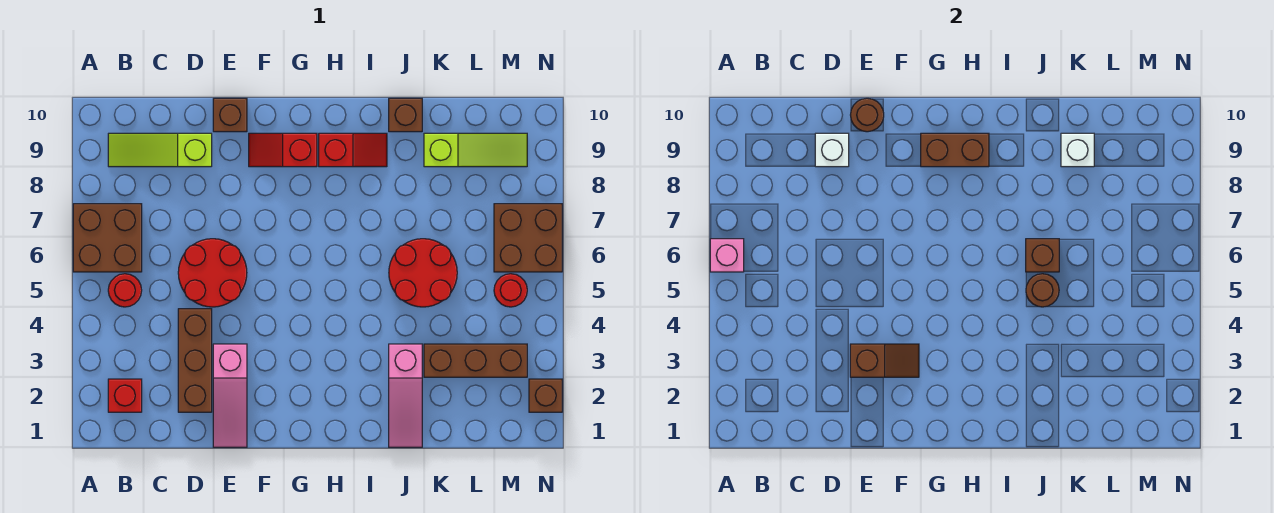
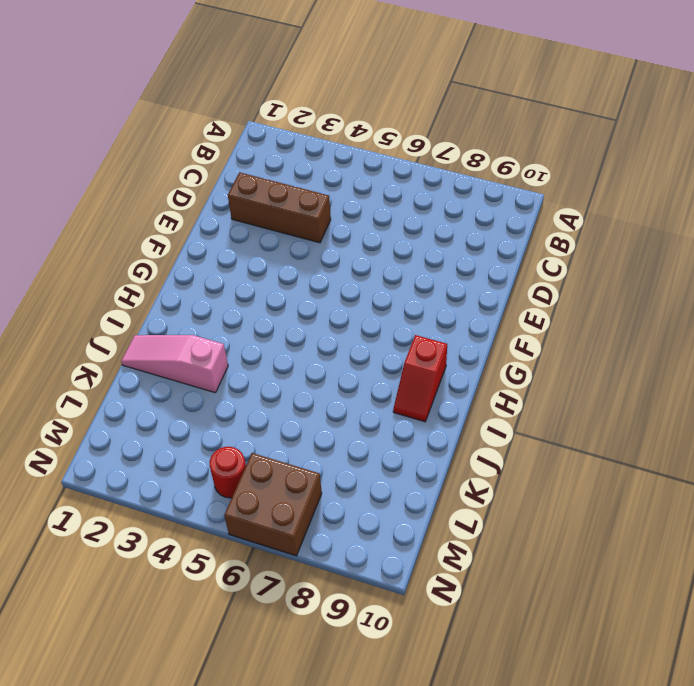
none -> brown 2x2 brick [73,204,142,272]
none -> red 1x1 brick [108,379,142,412]
none -> red 1x1 round brick [108,274,142,307]

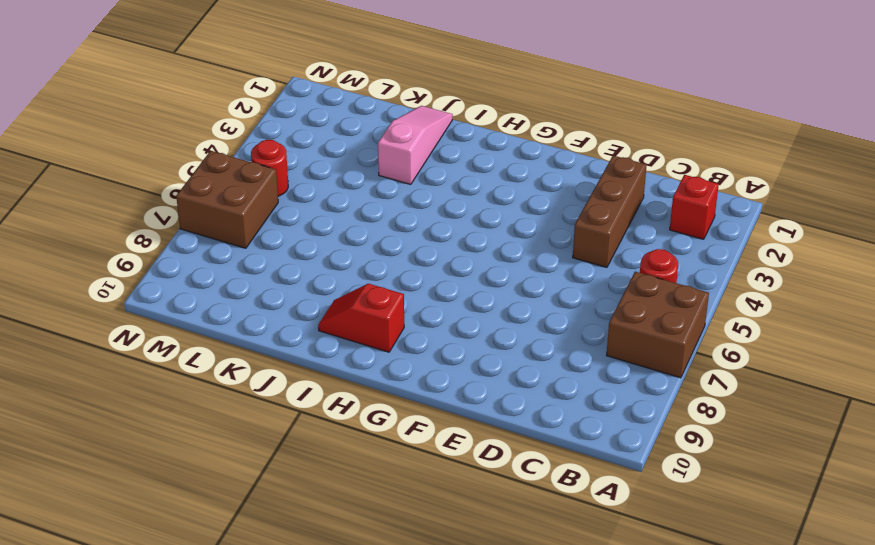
none -> lime 1x3 slope [108,133,212,167]
none -> red 2x2 round brick [178,239,247,307]
none -> pink 1x3 slope [213,344,247,447]

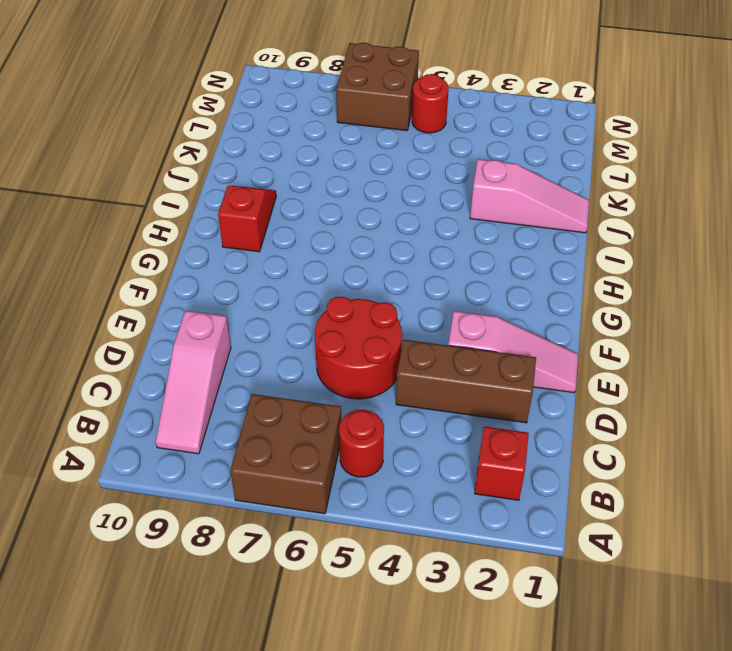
pink 1x3 slope [156,311,231,454] -> lime 1x3 slope [108,133,212,167]
none -> brown 1x1 brick [213,98,247,132]
none -> red 1x2 slope [249,133,317,167]
none -> red 2x2 round brick [389,239,457,307]

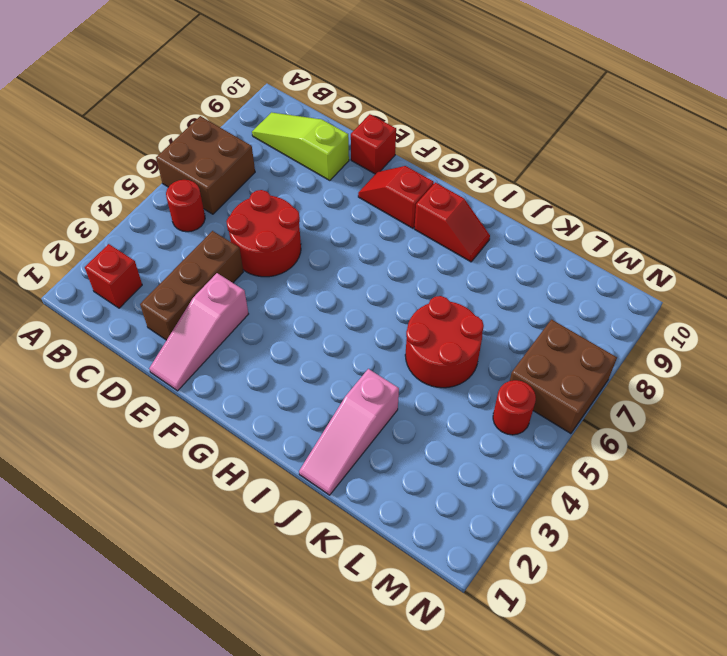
red 1x1 brick [351,114,396,174] -> brown 1x1 brick [213,98,247,132]
none -> brown 1x1 brick [389,98,422,132]
none -> brown 1x3 brick [424,344,527,377]
none -> lime 1x3 slope [424,133,527,167]

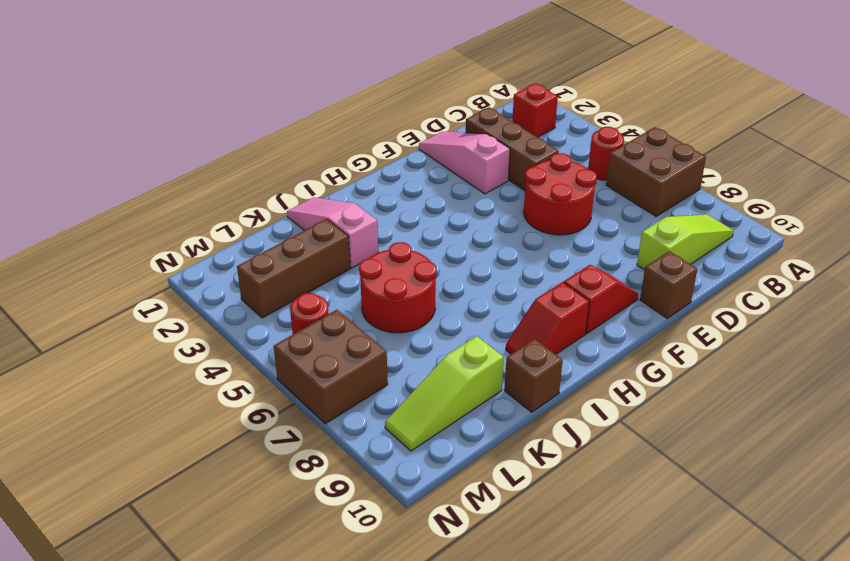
none -> brown 1x1 brick [529,379,562,412]
none -> pink 1x1 brick [710,239,744,272]
none -> white 1x1 brick [815,133,849,167]

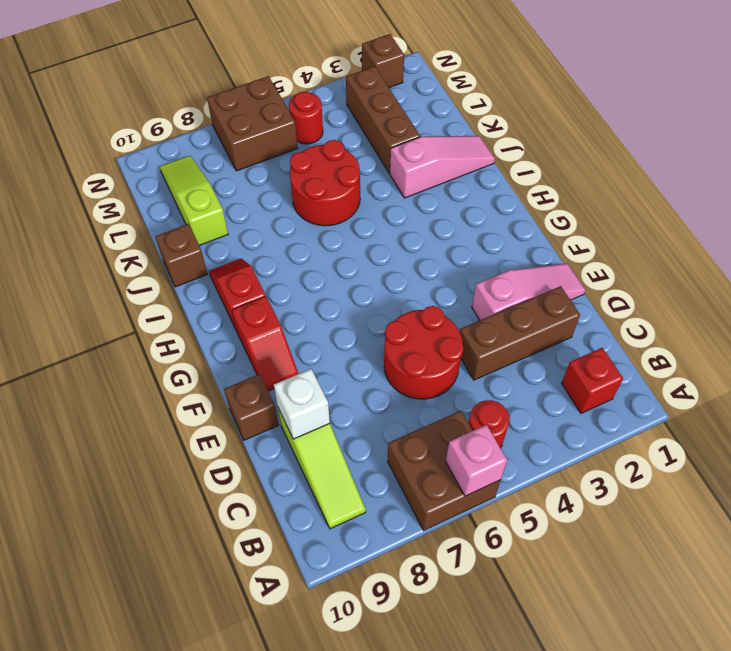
none -> brown 1x2 slope [850,344,919,377]
none -> brown 1x1 round brick [851,98,884,132]
none -> brown 1x2 brick [921,133,989,167]

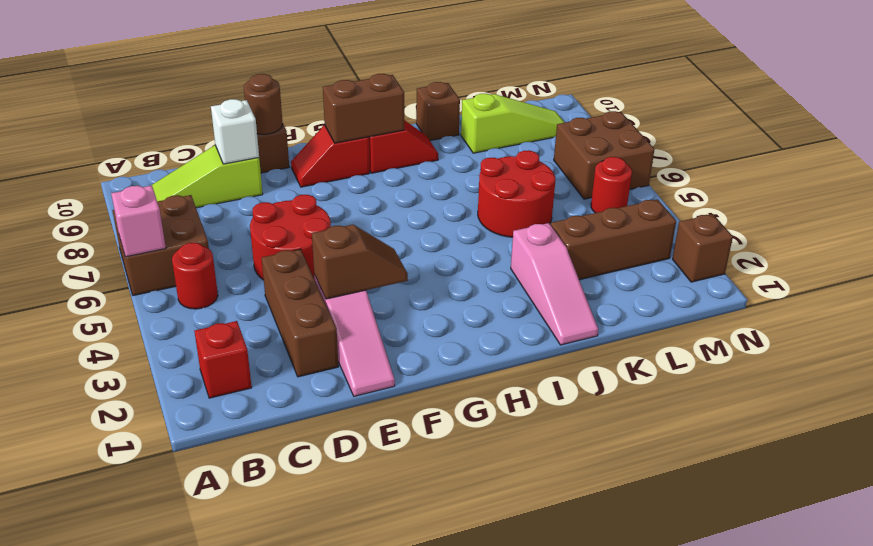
none -> brown 1x1 round brick [1026,274,1059,307]
none -> brown 1x1 brick [1026,239,1059,272]
none -> white 1x1 brick [1061,133,1094,167]

